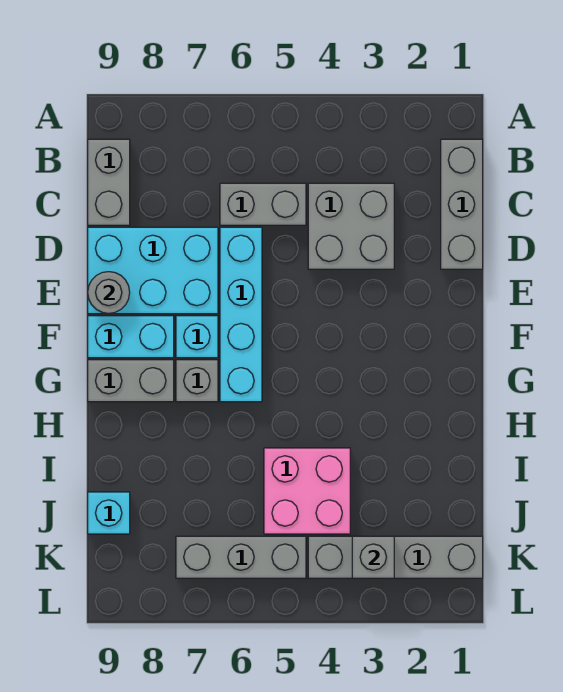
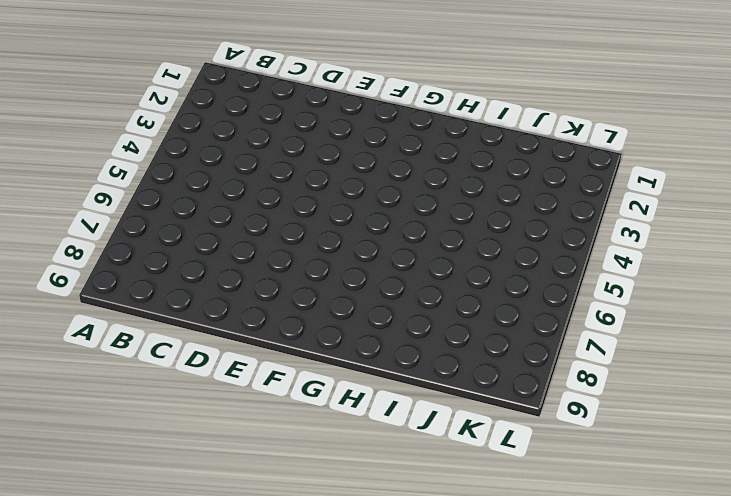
none -> grey 1x3 brick [441,139,483,269]
none -> grey 1x2 brick [88,139,130,225]
none -> grey 2x2 brick [308,183,394,269]

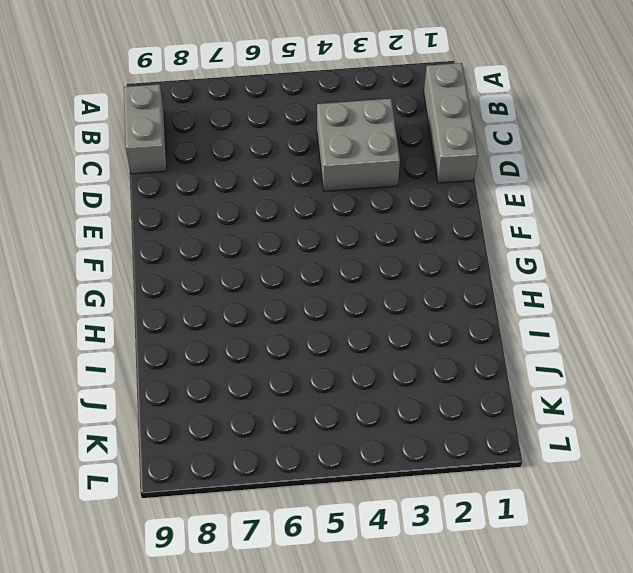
none -> grey 1x2 brick [220,183,306,225]
none -> cyan 1x4 brick [220,227,262,402]
none -> cyan 2x3 brick [88,227,218,314]

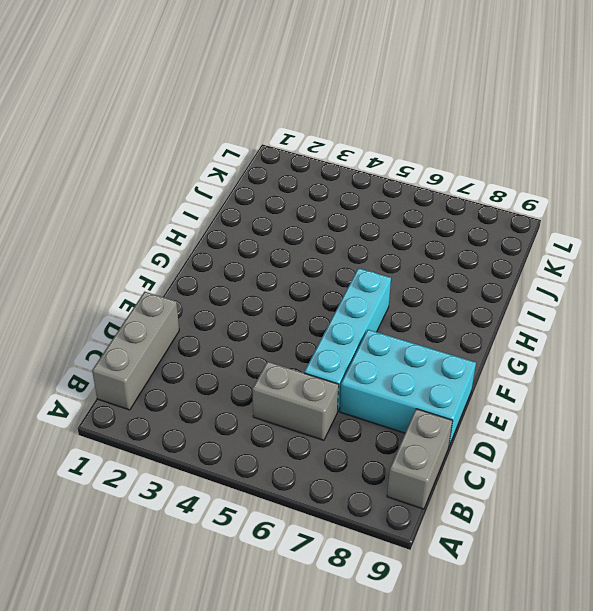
none -> grey 2x2 brick [308,183,394,269]
none -> cyan 1x1 brick [176,316,218,358]
none -> cyan 1x2 brick [88,316,174,358]

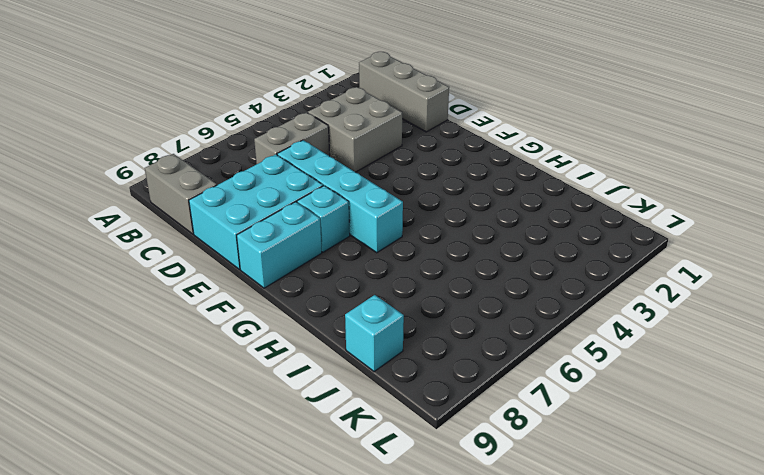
none -> grey 1x1 brick [176,360,218,402]
none -> grey 1x2 brick [88,360,174,402]
none -> pink 2x2 brick [264,448,350,534]

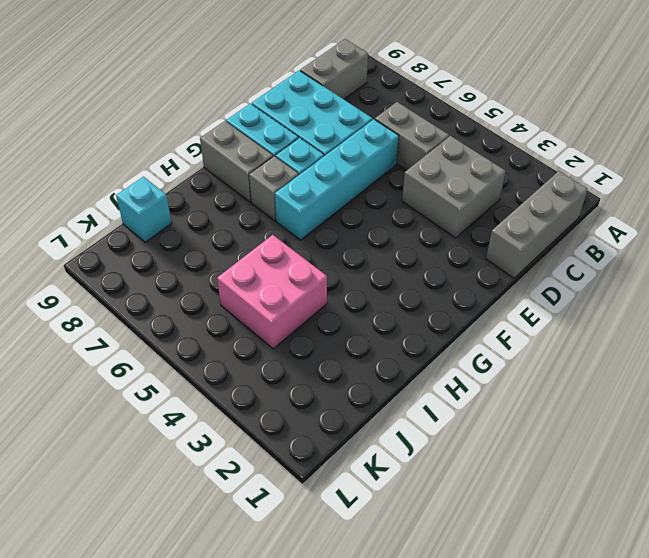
none -> grey 1x4 brick [308,536,483,578]
none -> grey 1x3 brick [176,536,306,578]
none -> grey 1x1 round brick [88,272,130,313]

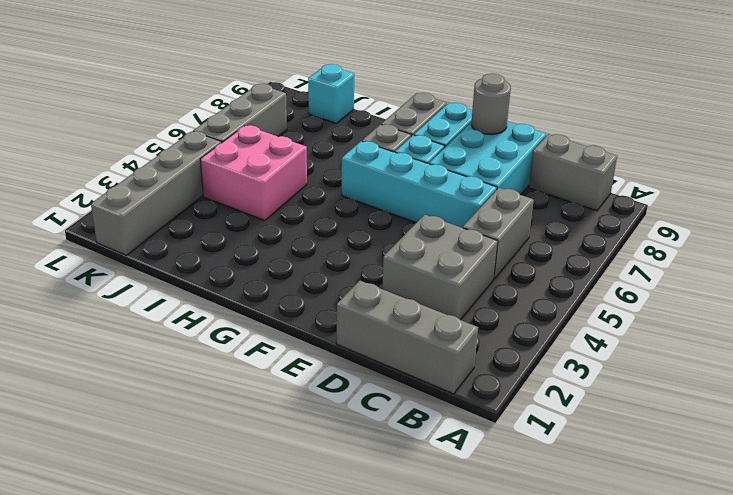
none -> grey 1x1 brick [352,536,394,578]

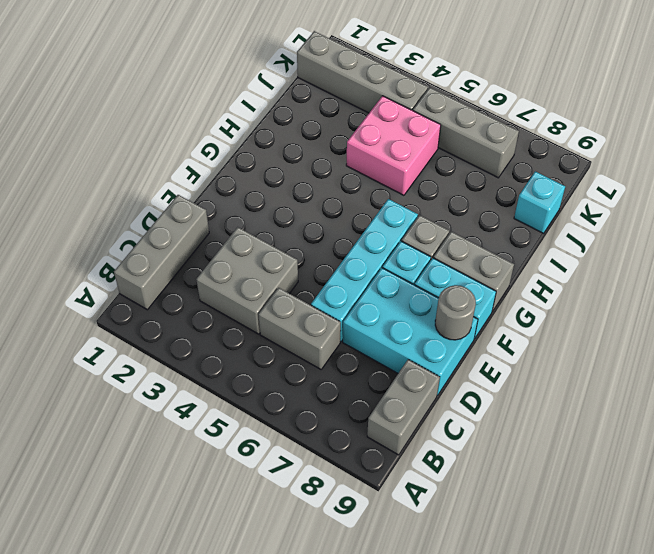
none -> grey 1x1 brick [352,536,394,578]

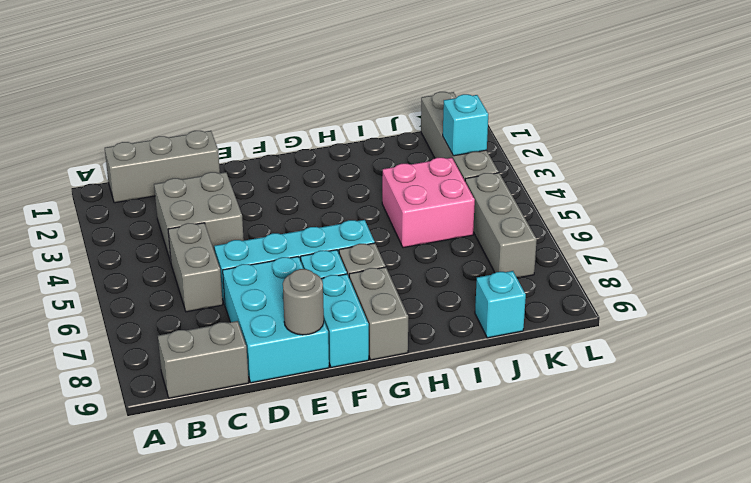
cyan 1x1 brick [443,94,488,156] -> grey 1x1 brick [352,536,394,578]

